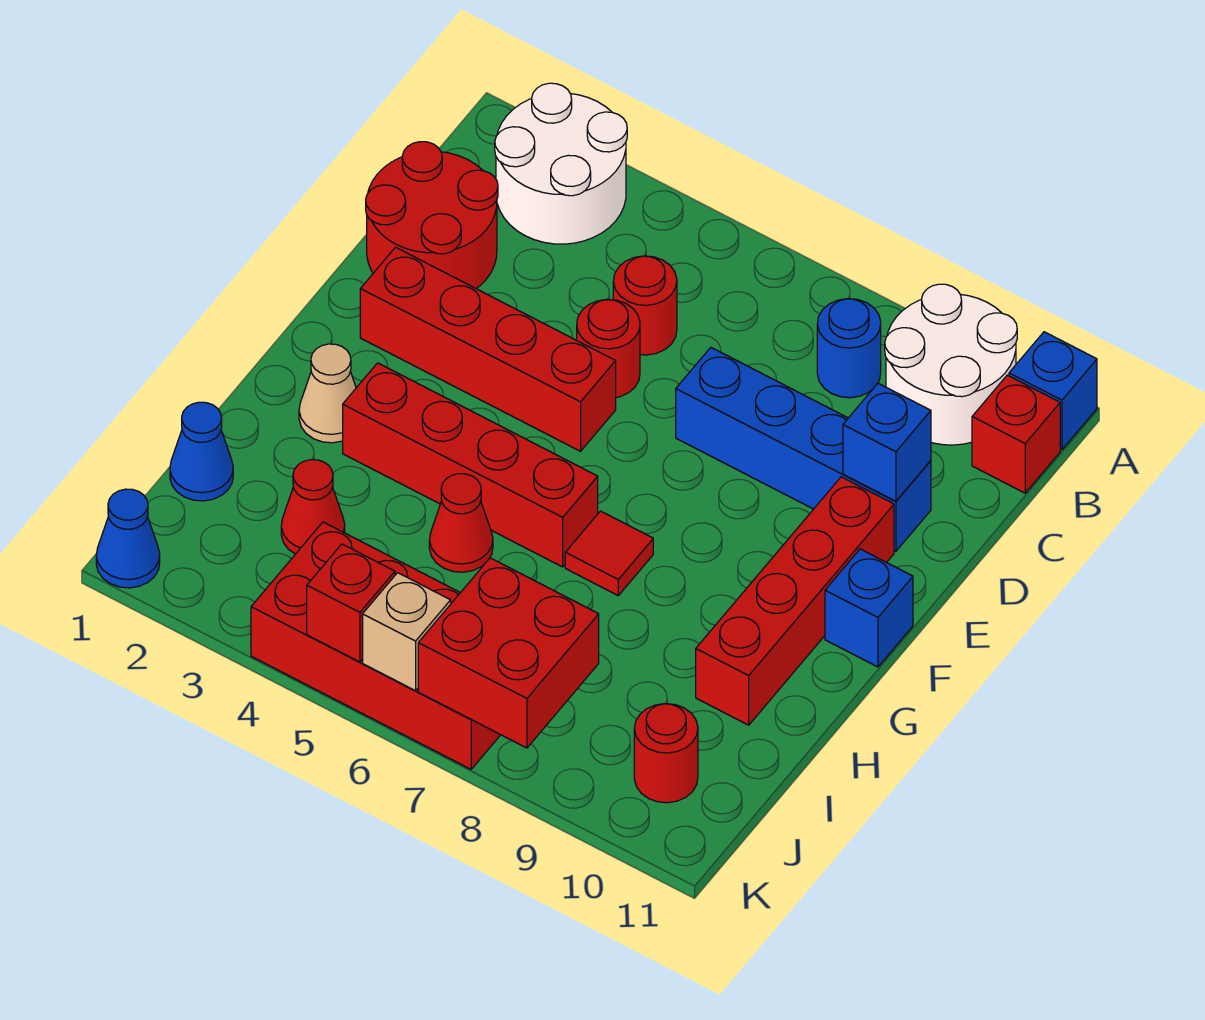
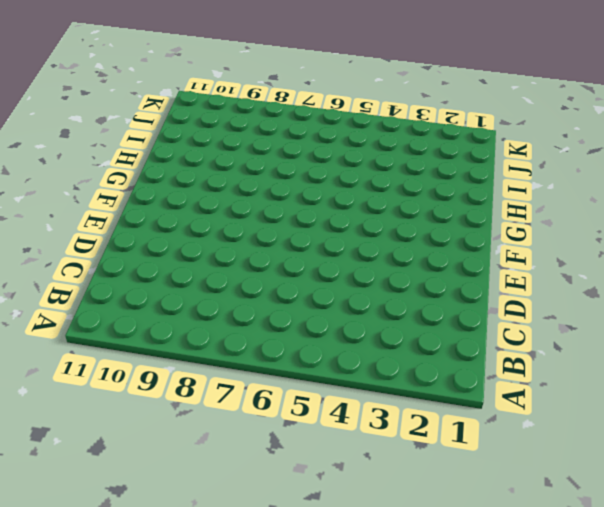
none -> white 2x2 round brick [495,83,627,244]
none -> white 2x2 round brick [885,284,1017,445]
none -> blue 1x1 brick [1009,332,1097,450]

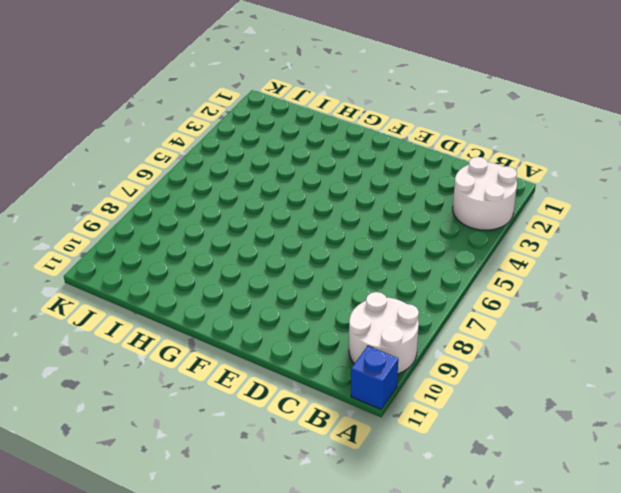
none -> blue 1x1 round brick [817,299,881,398]
none -> red 1x1 brick [972,375,1060,493]
none -> red 2x2 round brick [366,142,498,288]

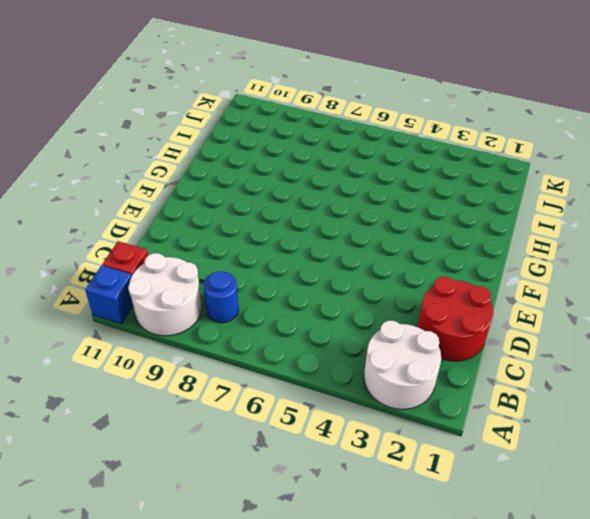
none -> red 1x1 round brick [613,256,677,355]
none -> red 1x1 round brick [577,299,640,397]
none -> blue 1x4 brick [676,348,931,551]

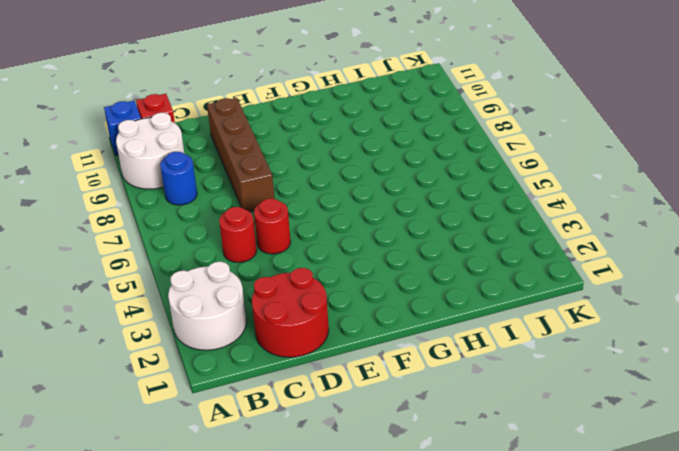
brown 1x4 brick [207,98,275,212] -> blue 1x4 brick [676,348,931,551]
none -> red 1x4 brick [360,247,616,451]
none -> red 1x4 brick [696,477,894,725]
none -> blue 1x1 brick [825,549,913,667]

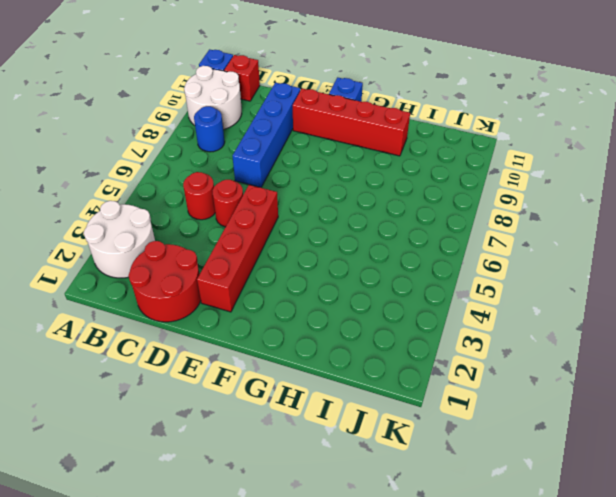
none -> tan 1x1 cone [299,344,356,443]
none -> red 1x4 brick [343,363,598,567]
none -> red 1x1 tile [565,511,653,595]

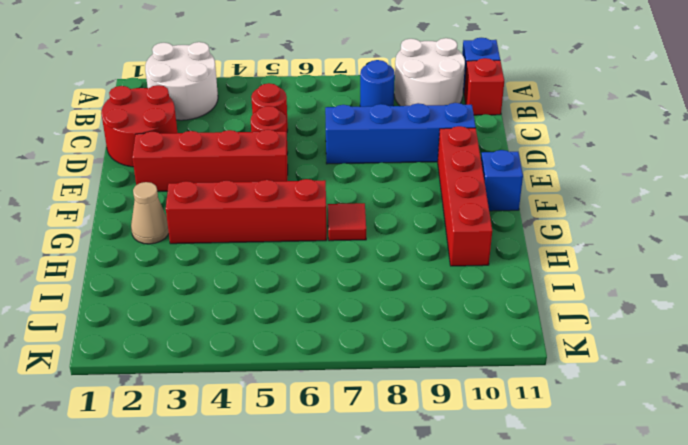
none -> red 1x1 cone [429,474,493,572]
none -> blue 1x1 cone [170,402,233,501]
none -> red 1x1 cone [281,460,345,554]

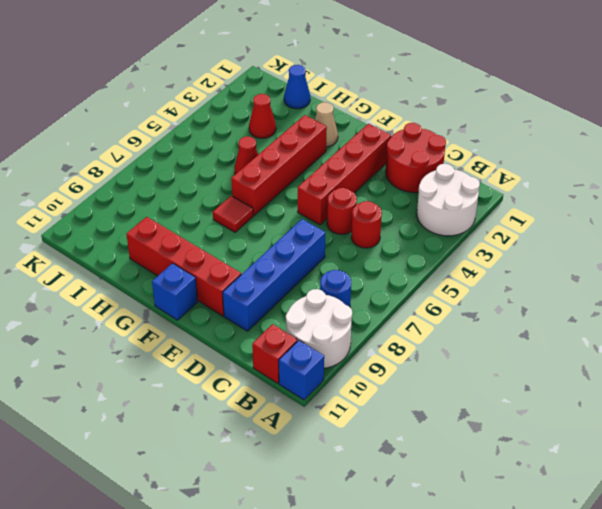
none -> red 2x4 brick [251,522,500,769]
none -> red 1x1 round brick [634,704,698,803]
none -> blue 1x1 cone [96,489,160,588]

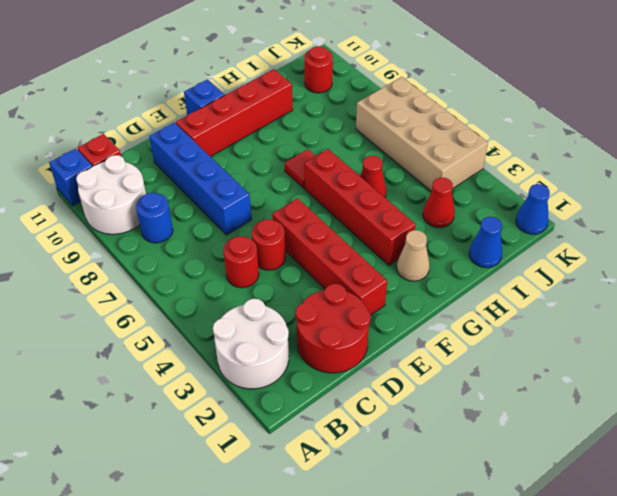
tan 2x4 brick [356,77,488,191] -> red 2x4 brick [251,522,500,769]
none -> blue 1x1 brick [843,383,931,501]
none -> red 2x2 brick [418,558,599,748]
none -> red 1x1 brick [307,544,395,662]

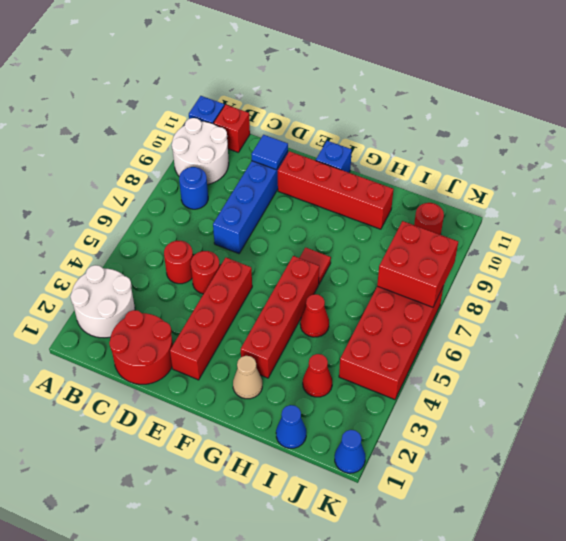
blue 1x1 tile [251,135,288,169] -> blue 1x1 brick [843,383,931,501]
none -> red 1x1 brick [307,544,395,662]
none -> tan 1x1 brick [363,573,451,691]

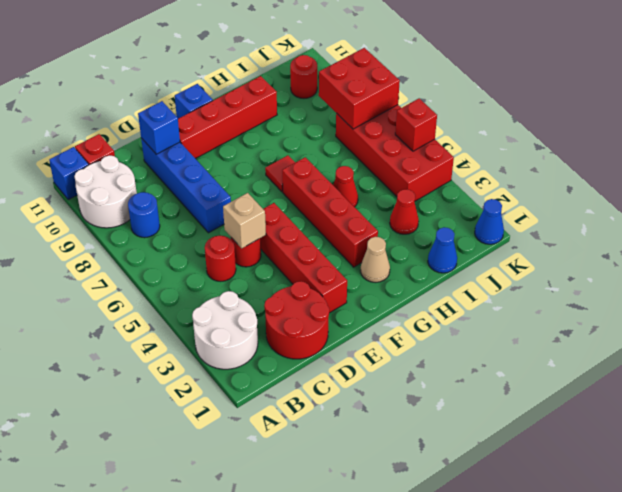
tan 1x1 brick [223,193,266,248] -> tan 1x1 brick moved to [363,573,451,691]

